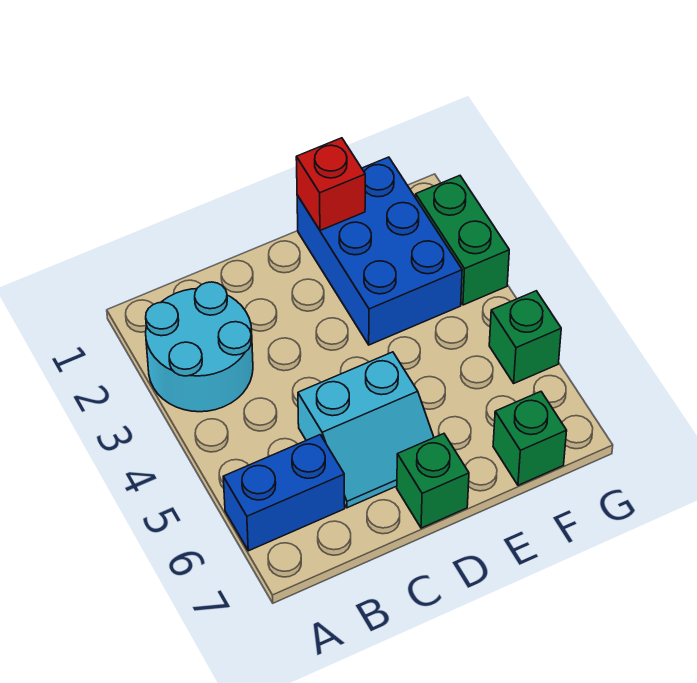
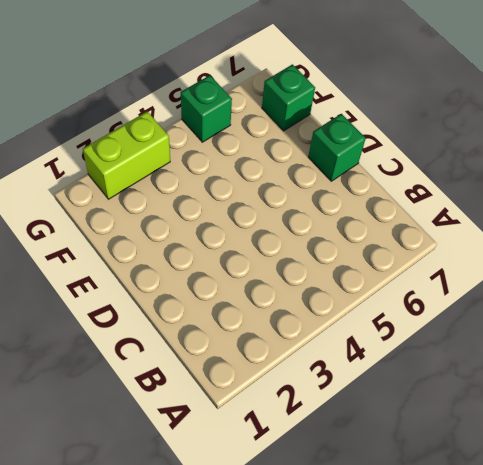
lime 1x2 brick [83,111,170,199] -> green 1x2 brick [416,176,509,305]
none -> cyan 2x2 round brick [146,282,253,412]
none -> blue 1x2 brick [223,435,345,551]

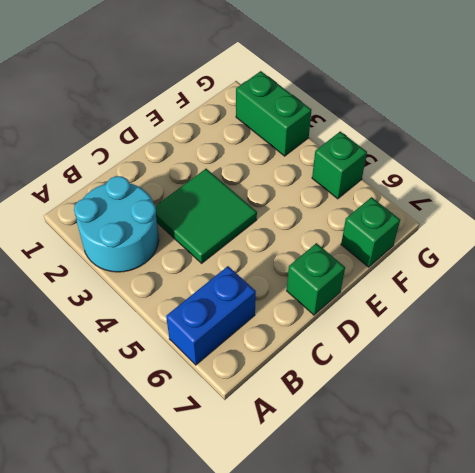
green 2x2 tile [155,169,257,263] -> none
none -> cyan 2x2 slope [298,352,434,508]
none -> blue 2x3 brick [297,157,462,345]

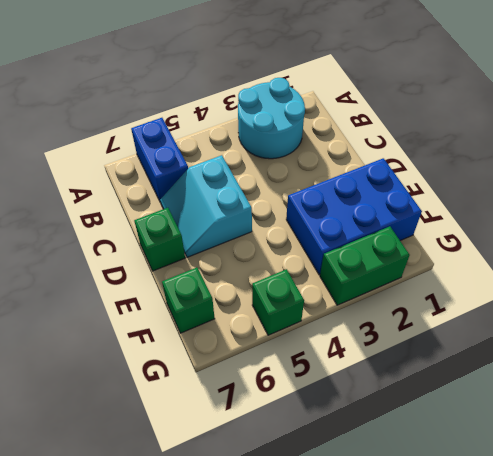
none -> red 1x1 brick [296,138,365,230]

